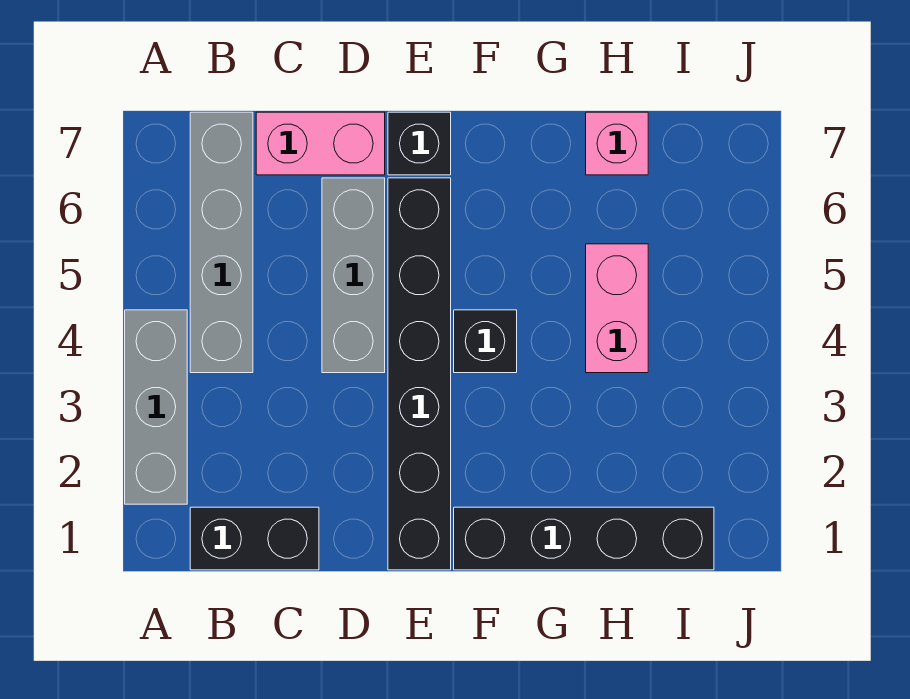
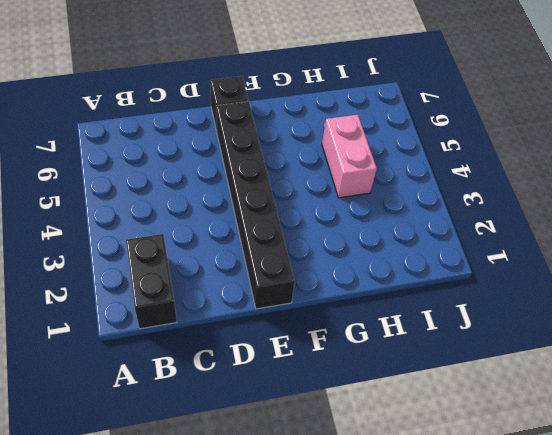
black 1x2 brick [126,234,177,329] -> black 1x2 brick turned to [190,507,319,570]
none -> grey 1x3 brick [125,310,187,504]
none -> grey 1x4 brick [190,112,253,373]

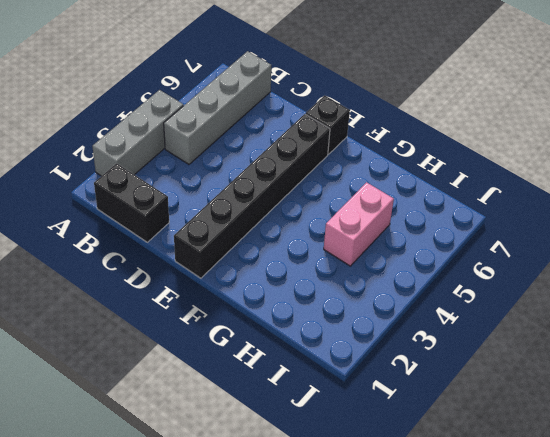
none -> pink 1x2 brick [256,112,385,175]
none -> grey 1x3 brick [322,178,385,373]

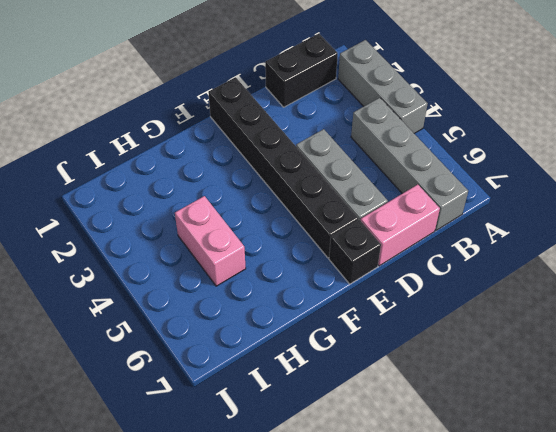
none -> black 1x4 brick [454,507,714,570]
none -> black 1x1 brick [454,310,517,373]

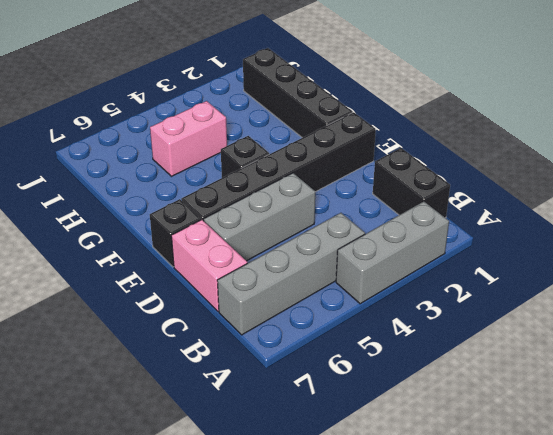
none -> pink 1x1 brick [586,112,648,175]

